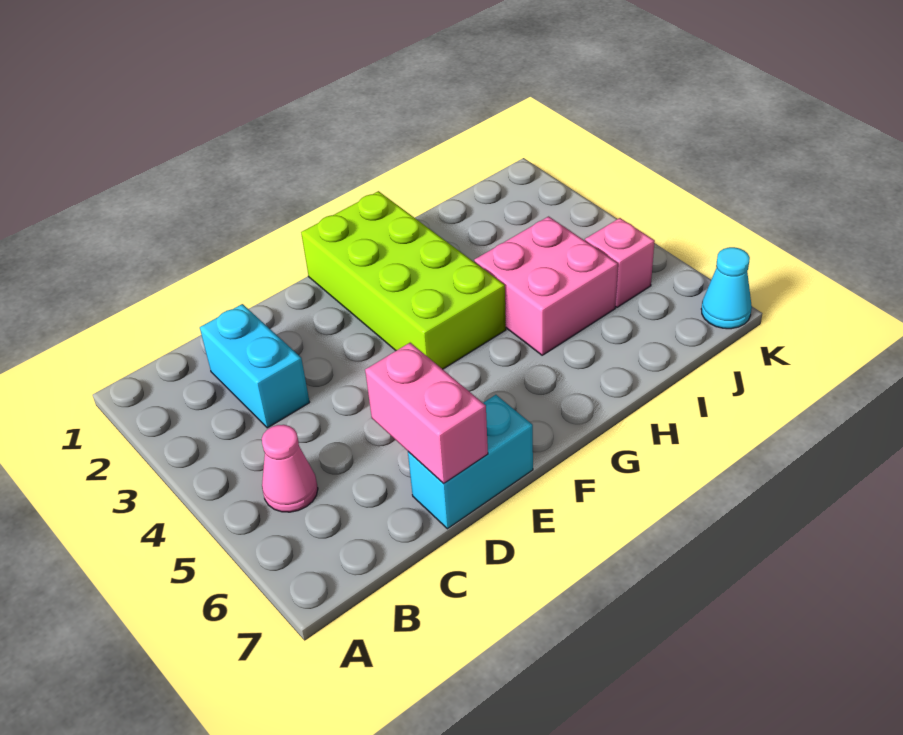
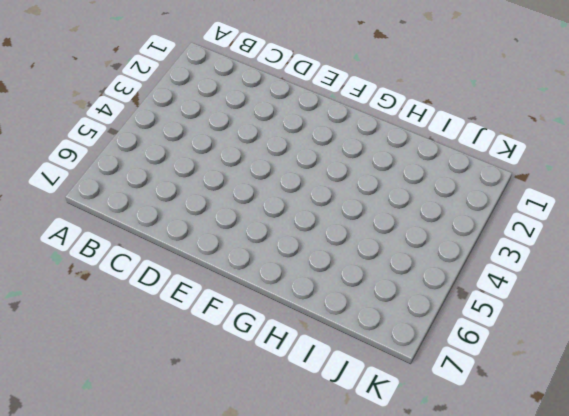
none -> pink 1x1 cone [262,425,318,512]
none -> cyan 1x2 brick [200,304,310,428]

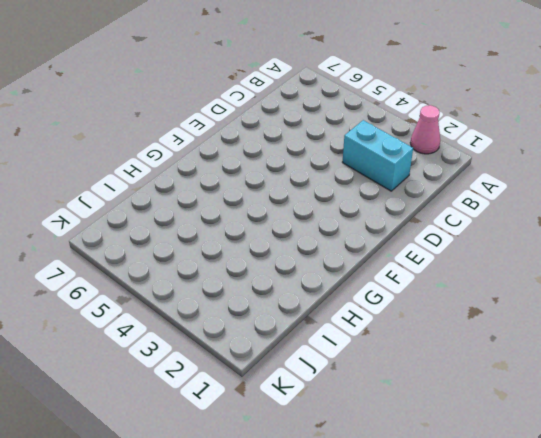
pink 1x1 cone [410,105,440,154] -> pink 1x1 cone moved to [262,425,318,512]
none -> cyan 1x2 brick [408,395,533,529]
none -> lime 2x4 brick [301,191,506,369]

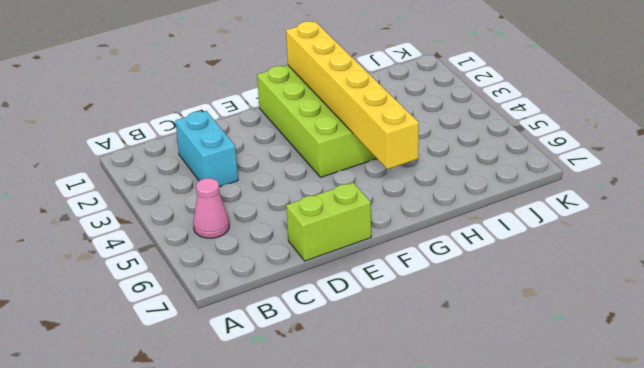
lime 1x2 brick [286,183,371,261] -> cyan 1x2 brick [408,395,533,529]
yellow 1x6 brick [286,21,419,169] -> none
none -> pink 2x2 brick [474,216,618,355]
none -> pink 1x1 brick [585,218,655,307]

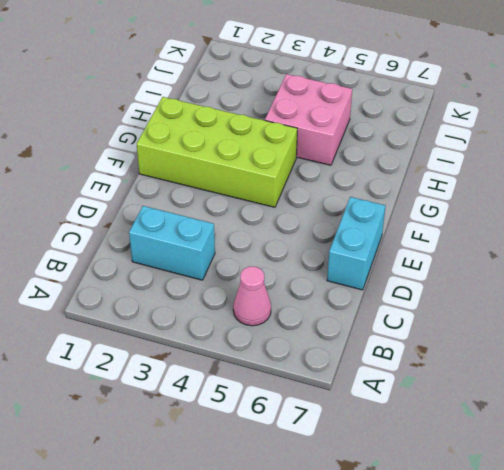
none -> pink 1x1 brick [585,218,655,307]
none -> cyan 1x1 cone [701,247,752,329]

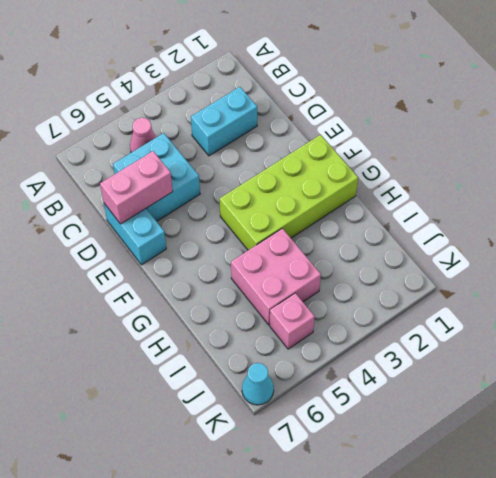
cyan 2x2 brick [113,133,200,221] -> none

